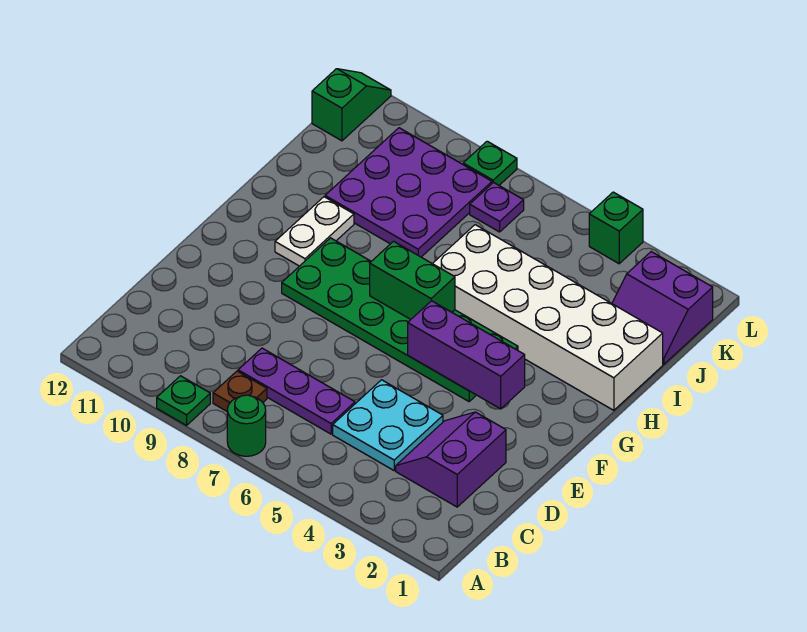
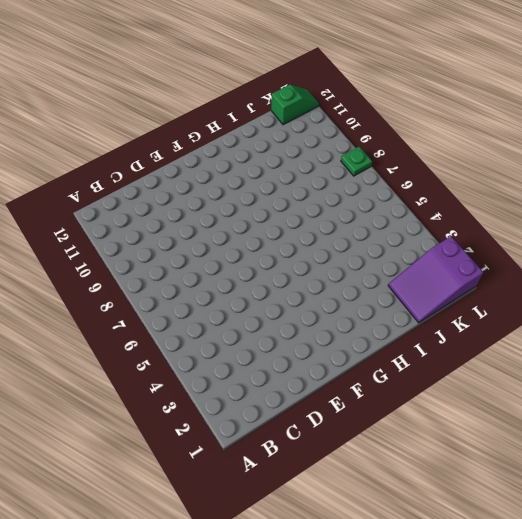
purple 2x3 slope [388,236,483,323] -> purple 2x2 slope [612,252,713,364]
none -> green 1x1 round brick [227,395,266,456]
none -> green 1x1 plate [157,376,210,425]
none -> brown 1x1 plate [213,371,267,411]

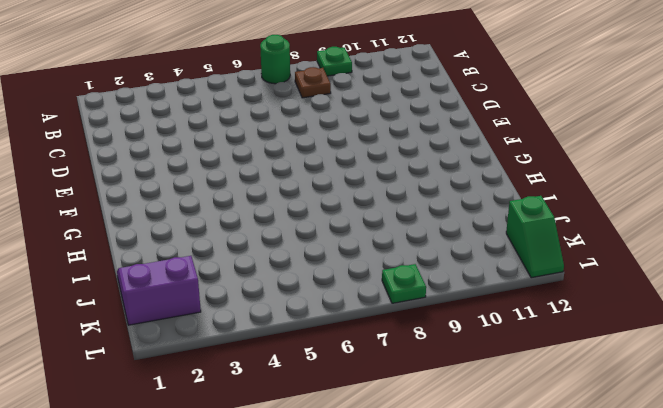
none -> purple 2x2 slope [396,412,506,507]
none -> cyan 2x2 plate [333,380,443,470]
none -> purple 1x3 plate [238,348,355,434]

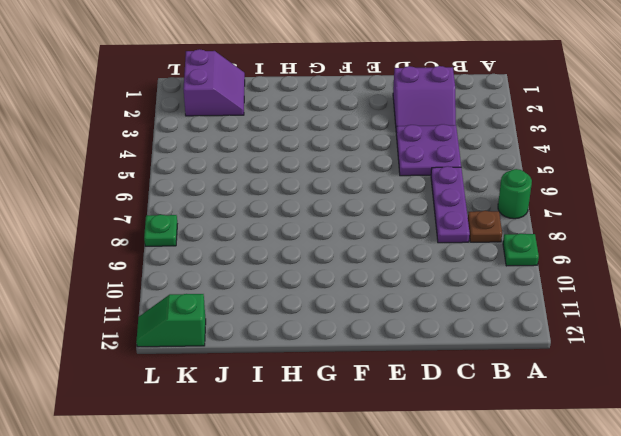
purple 2x2 plate [396,124,461,176] -> cyan 2x2 plate [333,380,443,470]
none -> green 2x6 plate [282,238,518,401]
none -> white 1x2 plate [275,197,354,266]
none -> white 2x6 brick [433,225,663,410]

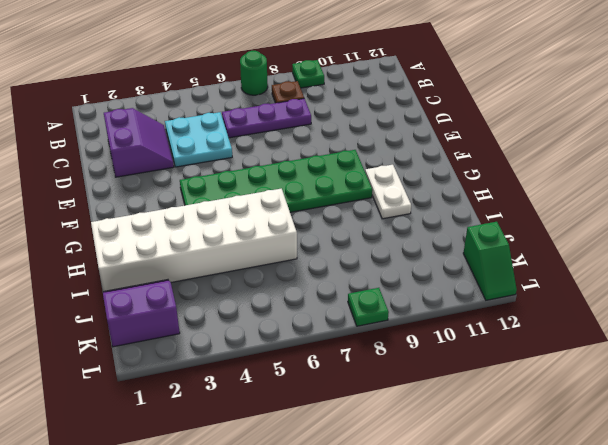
none -> purple 3x3 plate [325,128,492,257]
none -> purple 1x1 plate [470,182,524,232]
none -> green 1x1 brick [589,192,643,264]

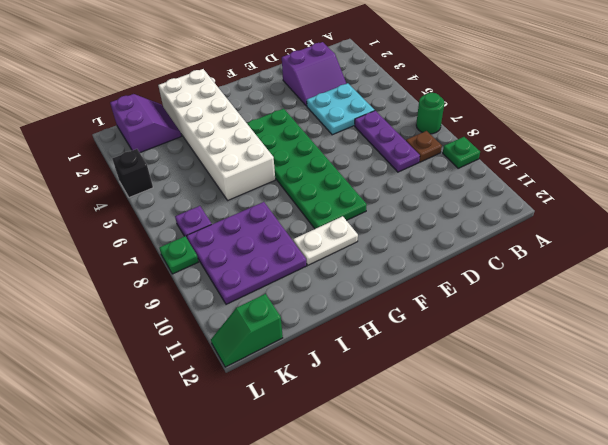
black 1x1 brick [112,149,153,198] -> green 1x1 brick [589,192,643,264]
none -> purple 1x3 brick [408,301,525,409]
none -> green 1x2 brick [370,241,455,319]

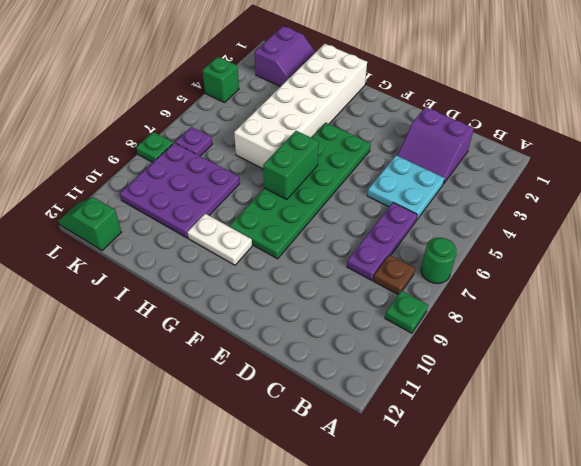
none -> purple 1x3 brick [408,301,525,409]

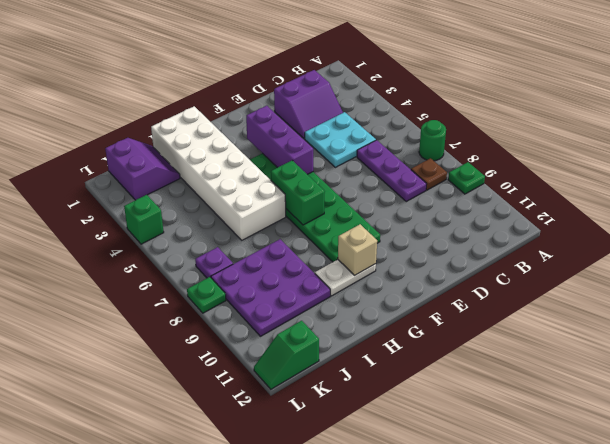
tan 1x1 brick [338,224,377,276] -> none

